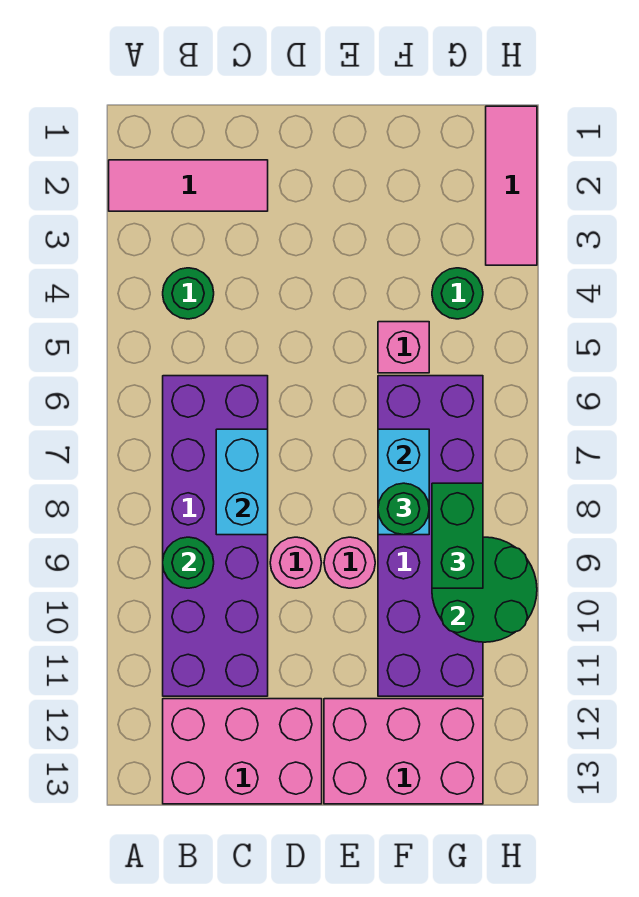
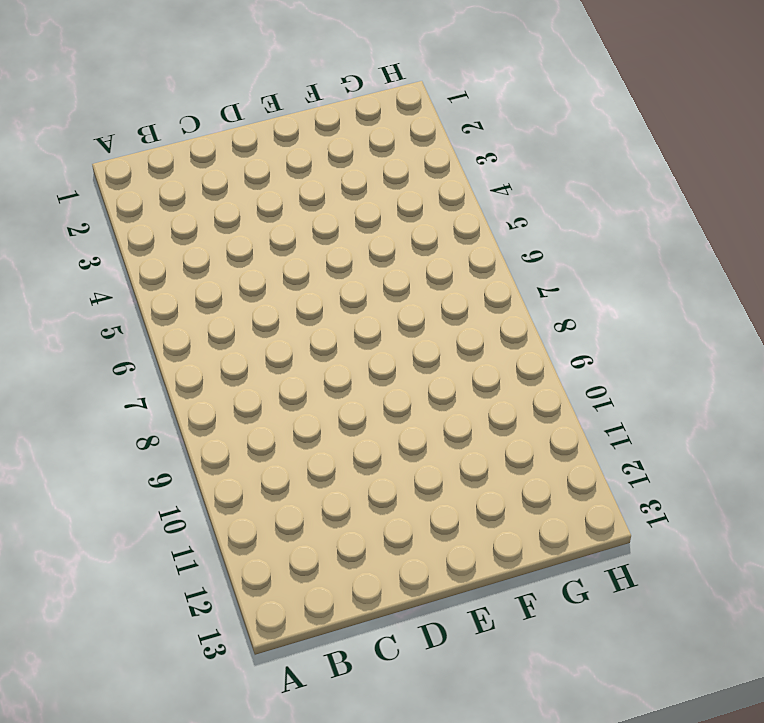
none -> pink 1x3 tile [109,160,268,211]
none -> green 1x1 round brick [163,268,214,319]
none -> purple 2x6 brick [163,376,268,696]

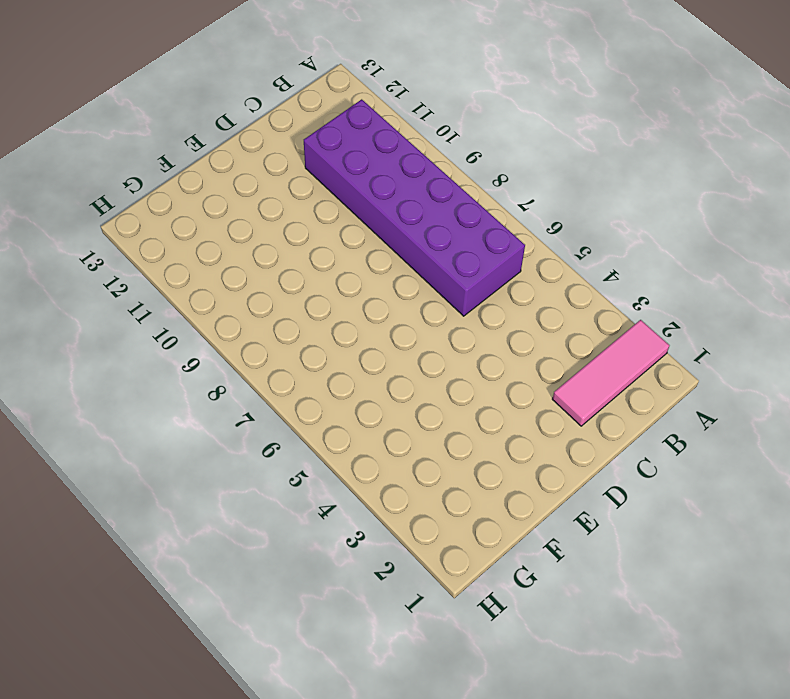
none -> green 1x1 round brick [163,268,214,319]
none -> pink 2x3 brick [163,699,322,804]
none -> pink 1x1 round brick [270,537,321,588]

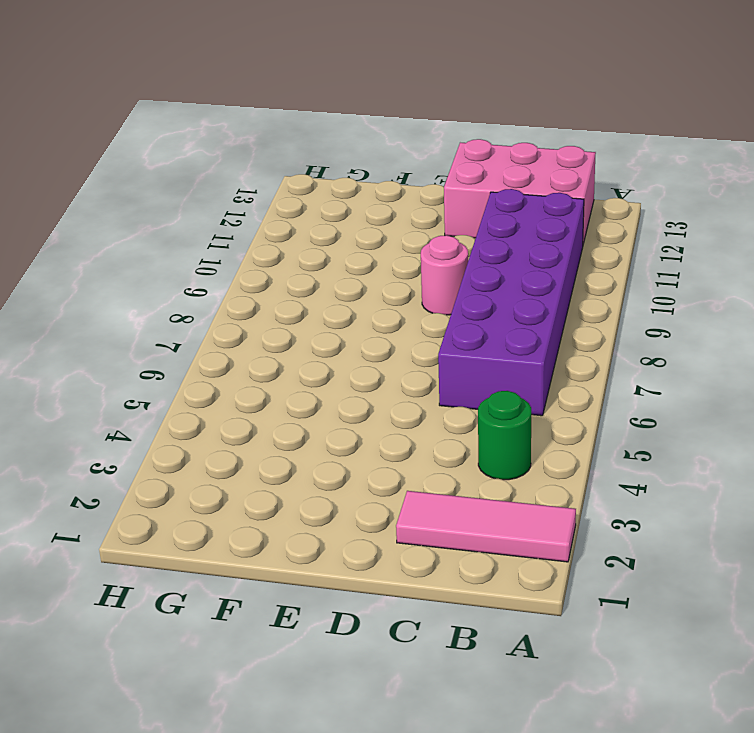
none -> pink 1x1 round brick [324,537,375,588]
none -> pink 2x3 brick [324,699,483,804]
none -> pink 1x1 brick [378,322,429,373]

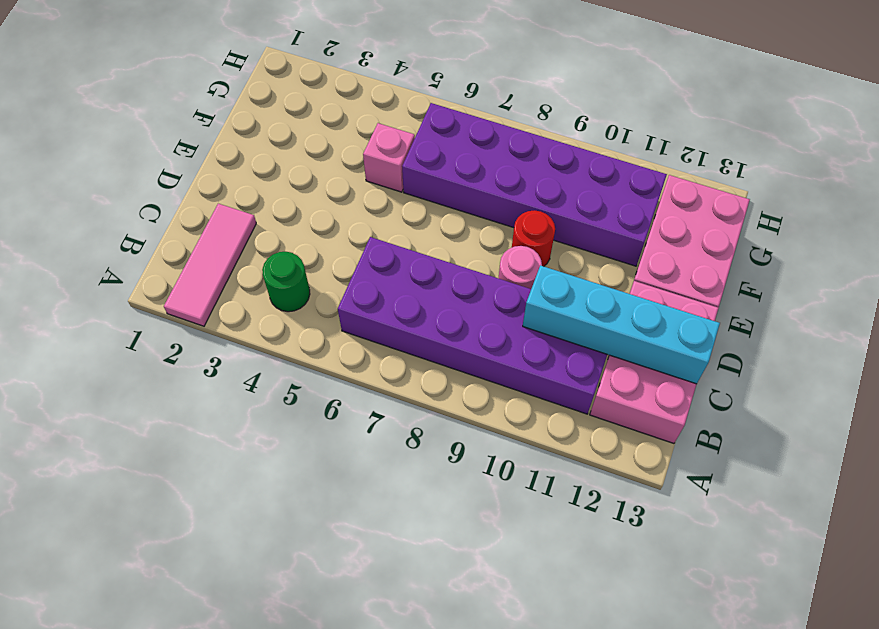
cyan 1x4 brick [523,265,720,384] -> none
red 1x1 round brick [512,210,555,266] -> pink 1x1 round brick [324,537,375,588]
none -> green 1x1 round brick [432,268,483,319]
none -> pink 1x3 tile [486,106,537,265]
none -> green 1x1 round brick [163,537,214,588]

